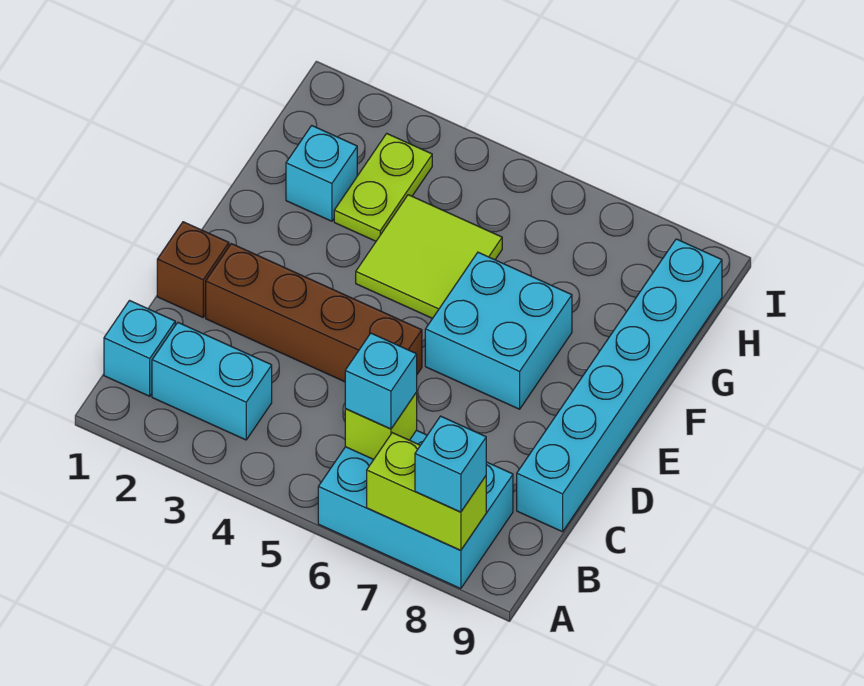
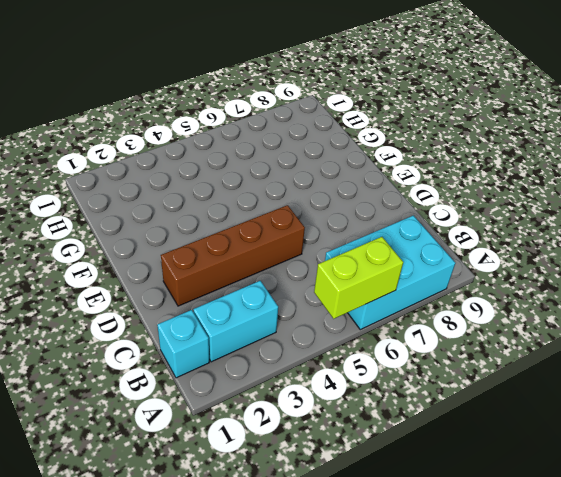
lime 1x2 brick [314,237,403,319] -> lime 1x2 brick moved to [367,433,486,551]
none -> cyan 1x6 brick [517,239,722,532]
none -> brown 1x1 brick [157,222,229,317]
none -> cyan 2x2 brick [425,252,572,409]

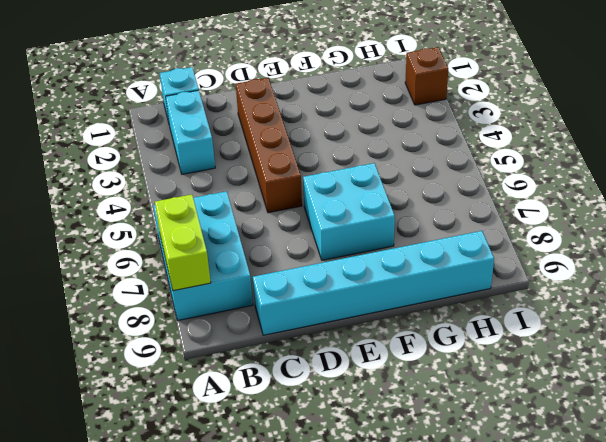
brown 1x1 brick [405,47,448,105] -> brown 1x1 brick moved to [157,222,229,317]
none -> lime 2x2 tile [356,195,502,318]
none -> cyan 1x1 brick [286,125,357,221]
none -> lime 1x2 plate [334,134,432,241]

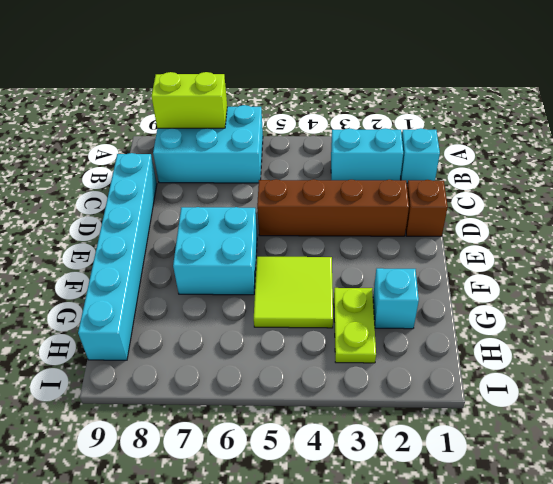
none -> lime 1x1 brick [345,392,417,459]
none -> cyan 1x1 brick [415,416,486,512]
none -> cyan 1x1 brick [345,333,417,429]

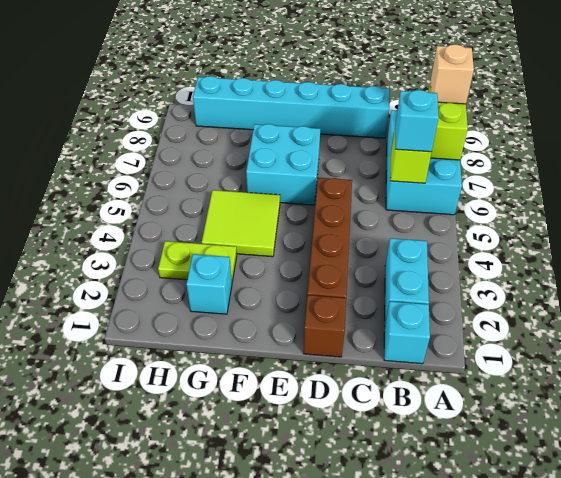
tan 1x1 brick [431,44,474,104] -> cyan 1x1 brick [415,416,486,512]

